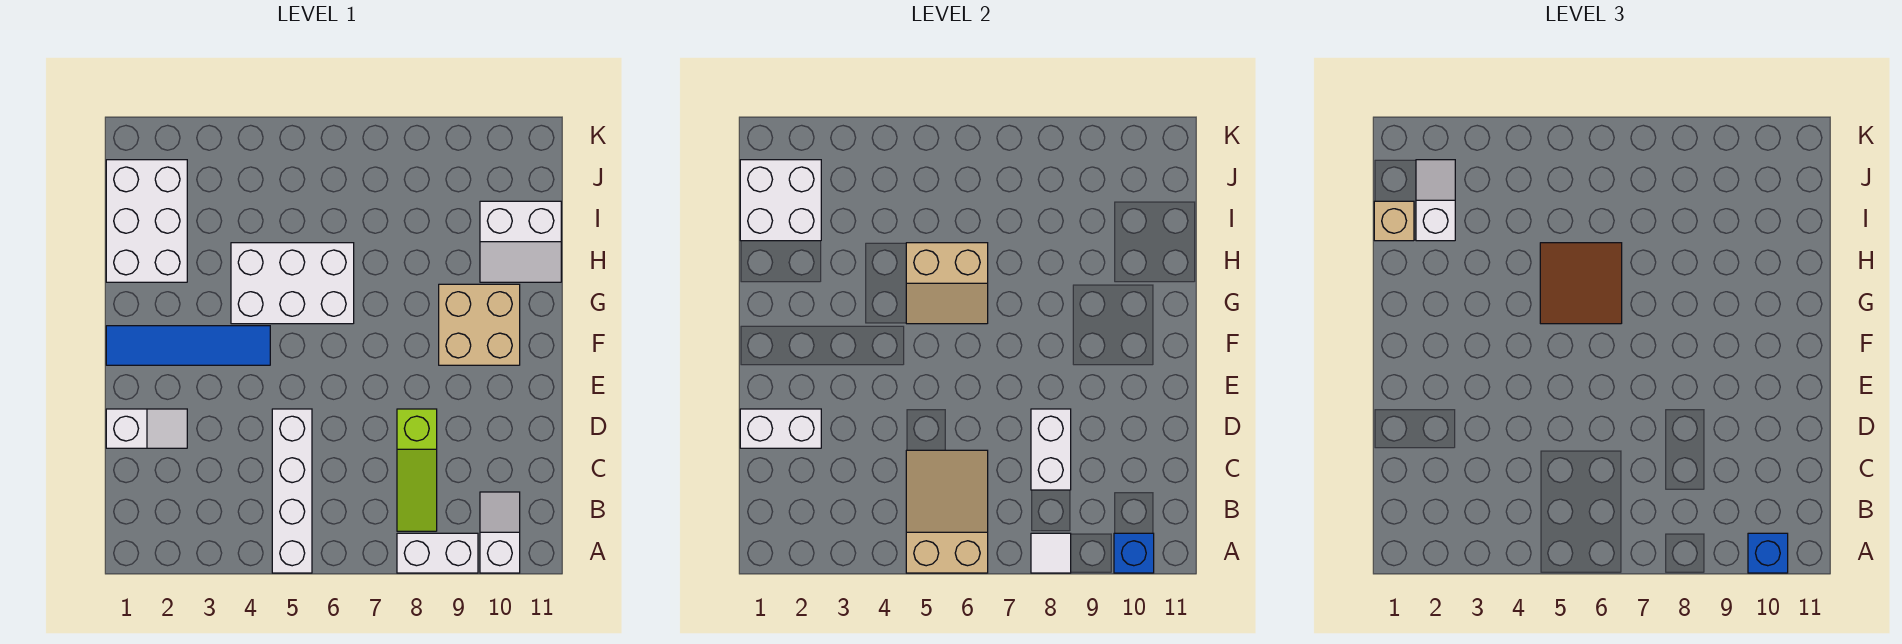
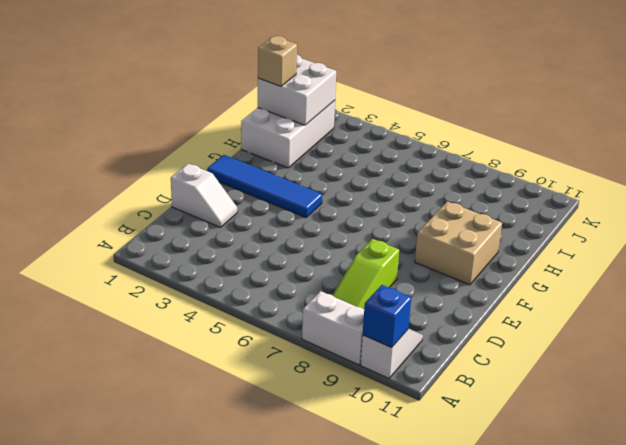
none -> white 1x4 brick [272,409,312,573]
none -> white 2x3 brick [231,243,354,324]
none -> white 2x2 slope [480,201,561,282]

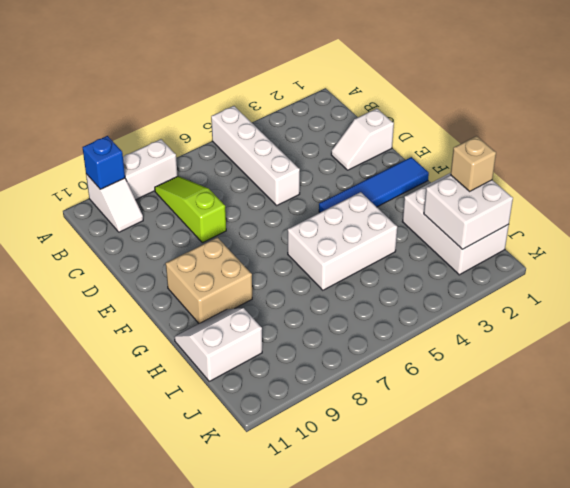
none -> tan 2x3 slope [906,450,988,573]
none -> white 1x1 tile [1031,533,1071,573]
none -> white 1x2 brick [1031,409,1071,490]

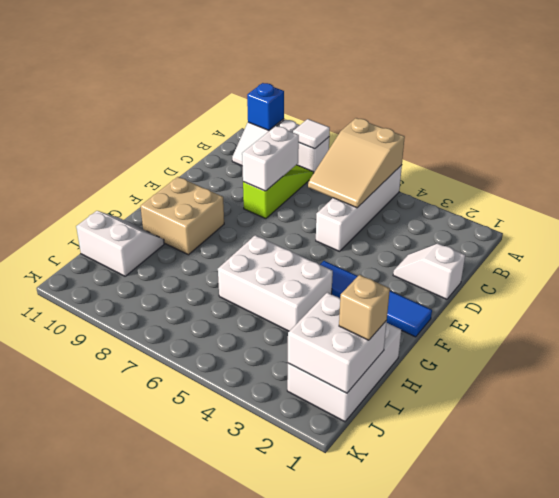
none -> white 1x2 brick [740,409,821,448]
none -> tan 2x2 slope [906,243,988,324]
none -> blue 1x1 brick [1748,533,1788,573]

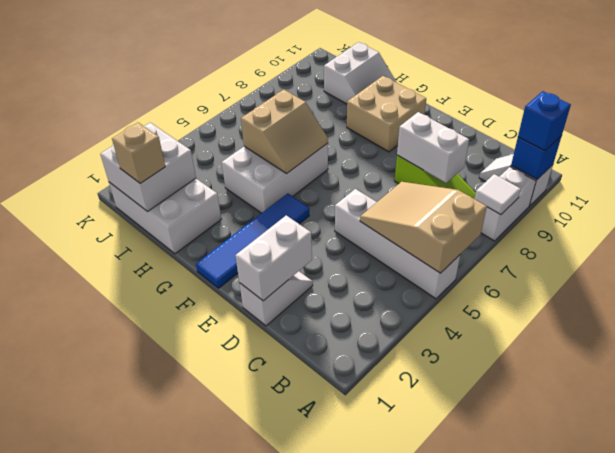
none -> brown 2x2 tile [1540,243,1622,324]
none -> white 1x2 slope [1416,160,1455,241]

